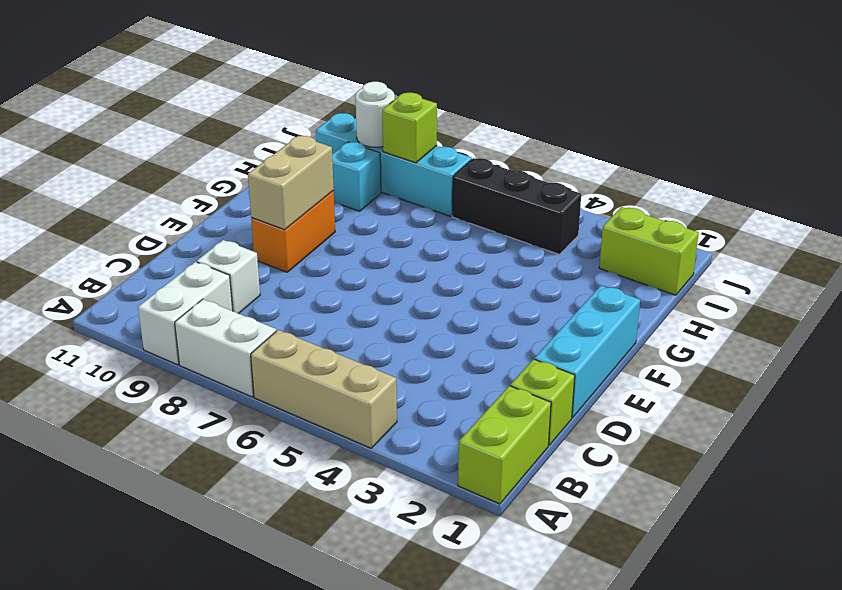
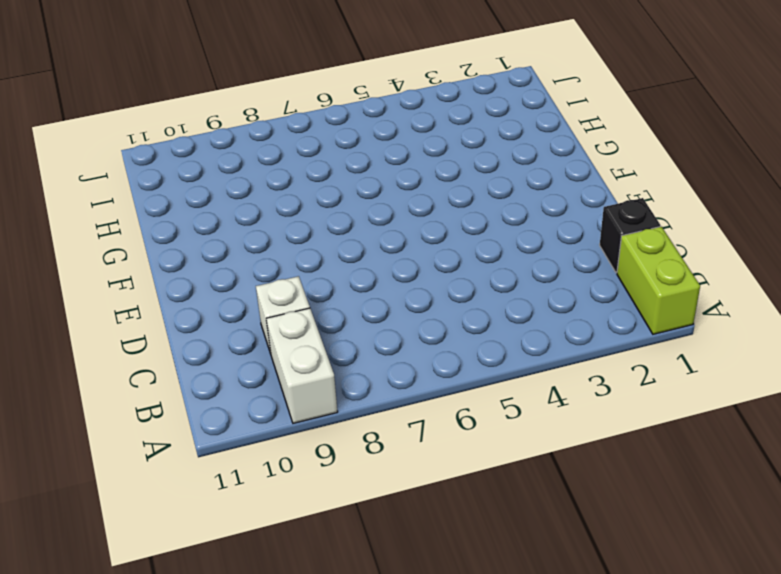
black 1x1 brick [600,198,661,273] -> lime 1x1 brick [510,359,575,445]
none -> tan 1x3 brick [251,330,397,448]
none -> white 1x2 brick [175,299,276,397]
none -> cyan 1x3 brick [535,286,640,418]

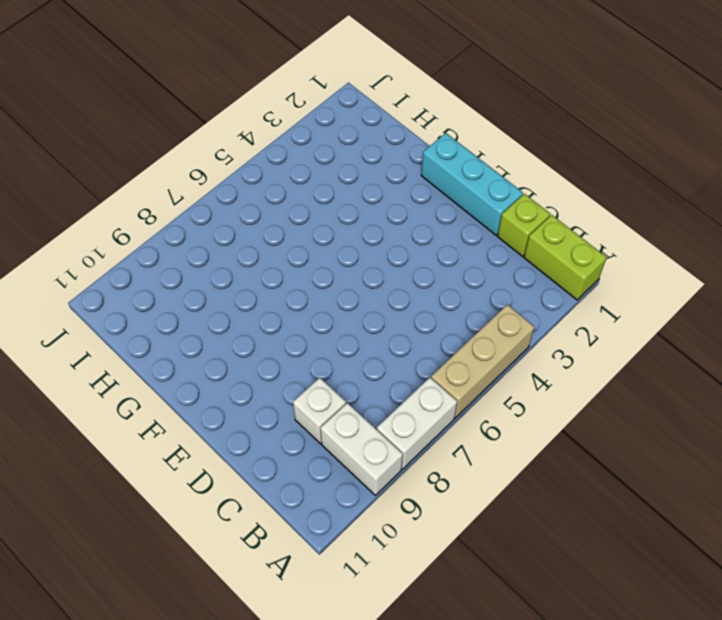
none -> orange 1x2 brick [251,191,335,272]
none -> cyan 1x1 brick [332,142,381,211]
none -> lime 1x2 brick [599,207,699,295]

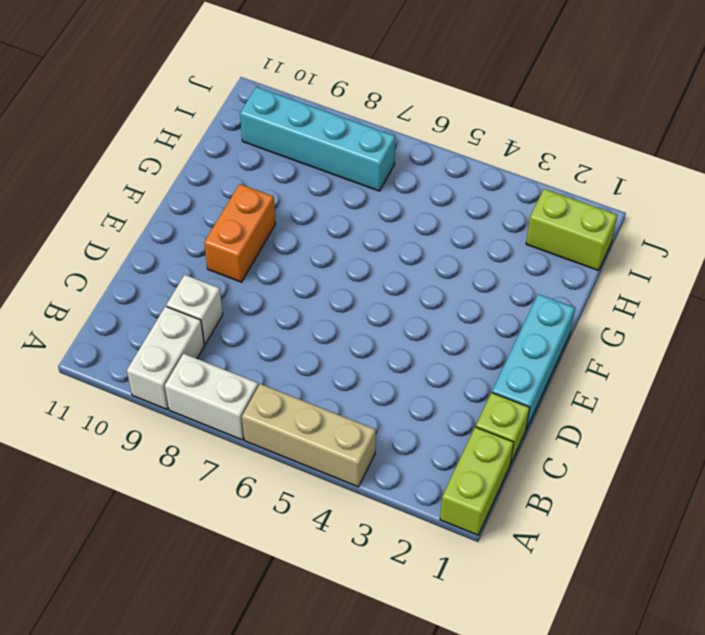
none -> cyan 1x1 brick [332,142,381,211]
none -> black 1x3 brick [452,158,581,255]
none -> tan 1x2 brick [248,136,334,230]

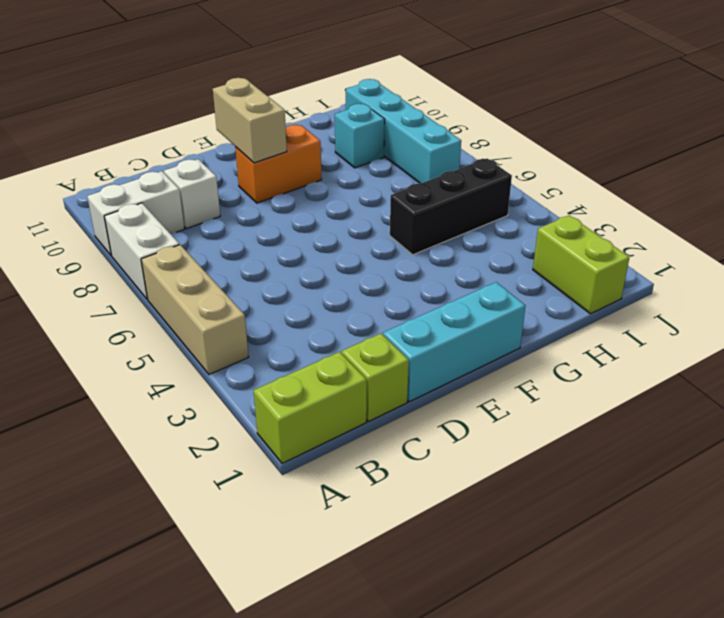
tan 1x2 brick [213,78,287,163] -> tan 1x2 brick turned to [248,136,334,230]
black 1x3 brick [390,159,512,255] -> black 1x3 brick turned to [452,158,581,255]
none -> lime 1x1 brick [382,93,437,163]
none -> white 1x1 round brick [356,82,395,147]

